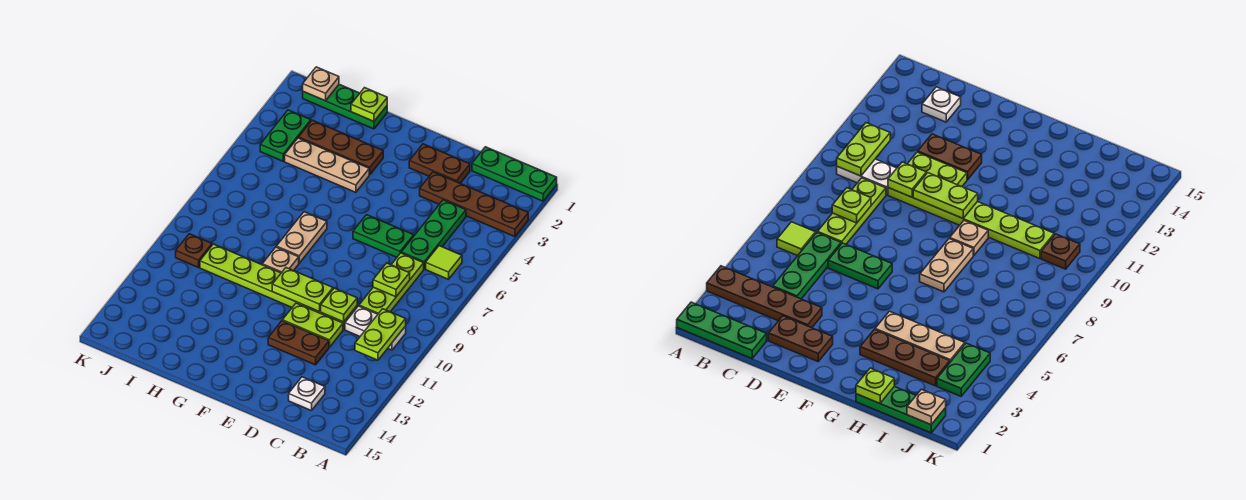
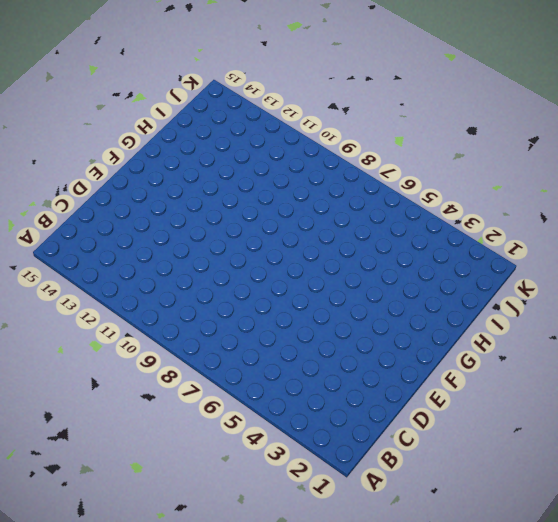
none -> green 1x3 plate [472,147,557,201]
none -> brown 1x4 plate [420,172,528,237]
none -> lime 1x1 tile [426,246,462,279]

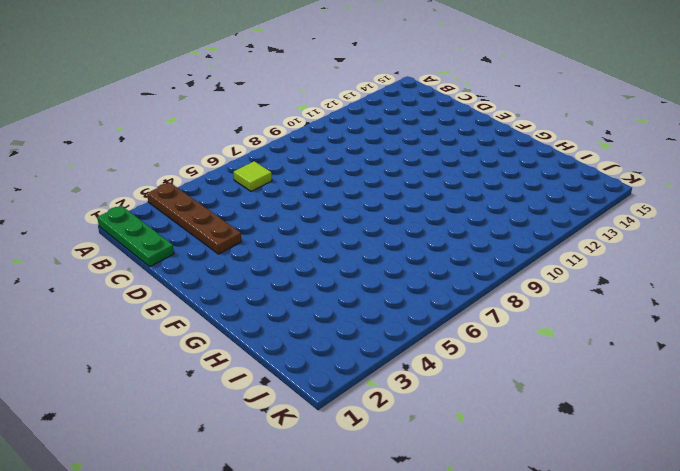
none -> white 1x2 plate [345,306,406,350]
none -> green 1x3 plate [401,200,466,269]
none -> lime 1x3 plate [359,253,424,314]

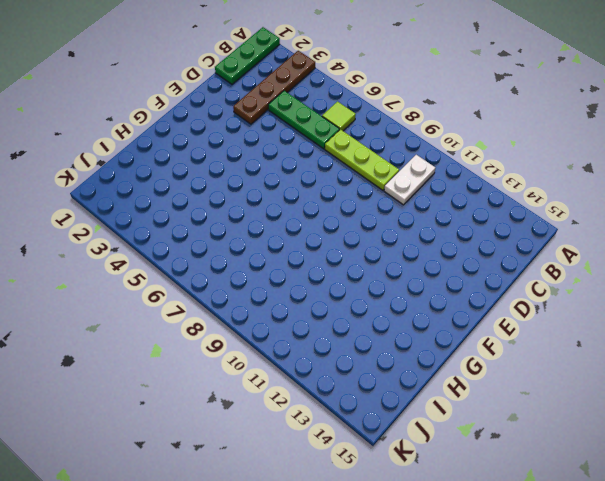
none -> white 1x1 plate [289,377,325,411]
none -> brown 1x2 plate [409,144,470,183]
none -> green 1x2 plate [353,215,414,257]

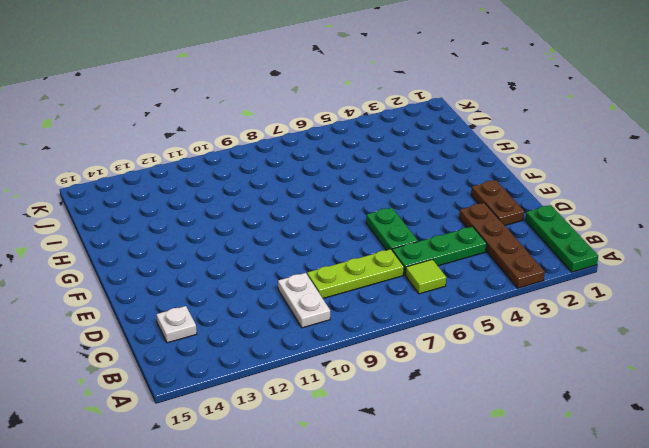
none -> lime 1x6 plate [200,244,357,329]
none -> lime 1x2 plate [282,303,343,347]
none -> brown 1x2 plate [268,321,329,365]

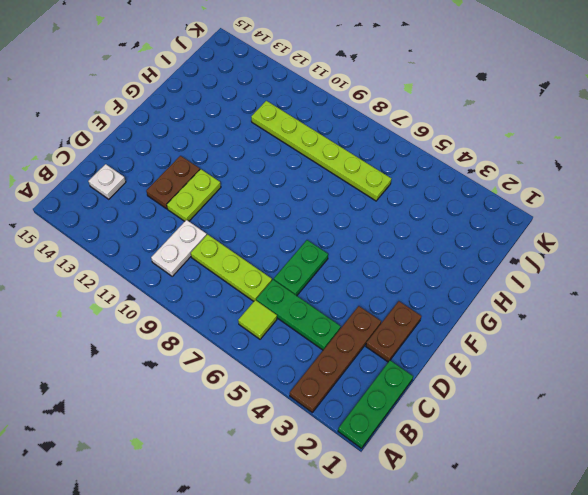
lime 1x6 plate [251,101,391,201] -> lime 1x6 plate turned to [200,244,357,329]
none -> brown 1x3 plate [299,120,383,175]
none -> tan 1x3 plate [285,138,369,192]
none -> tan 1x2 plate [276,212,327,263]

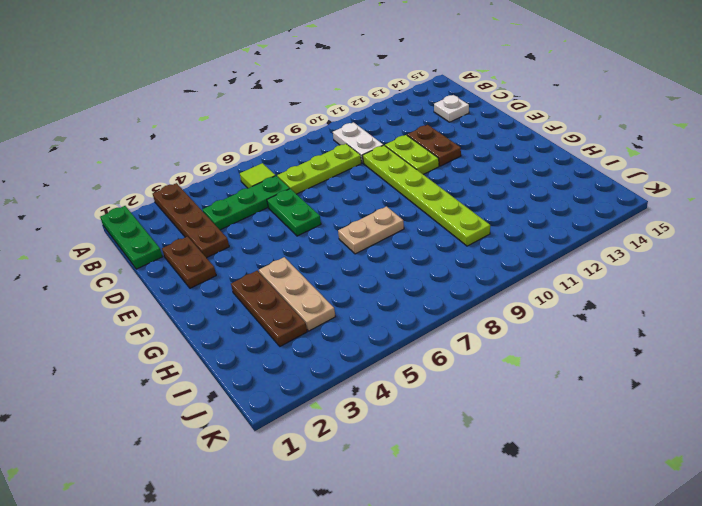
none -> tan 1x1 plate [262,247,299,273]
none -> green 1x3 plate [303,84,387,129]
none -> green 1x2 plate [260,110,311,161]

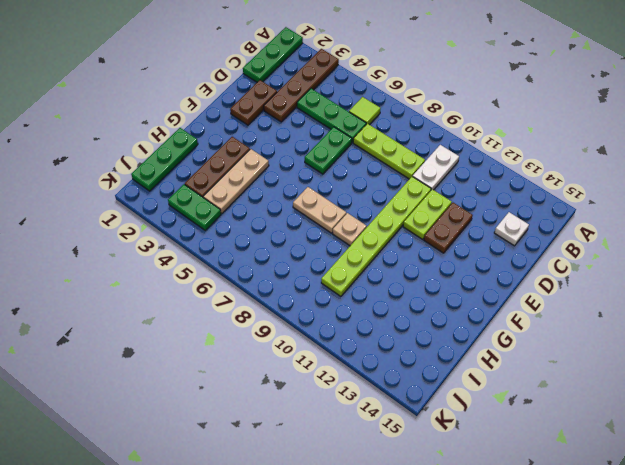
none -> brown 1x1 plate [176,234,212,268]
none -> lime 1x2 plate [355,309,406,360]
none -> lime 1x1 plate [373,263,410,297]

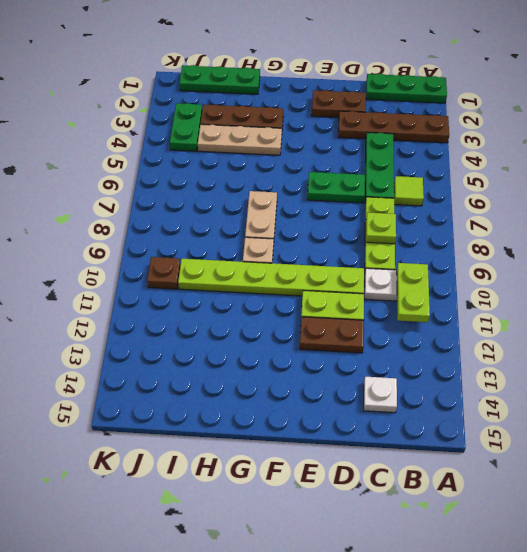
none -> lime 1x1 plate [321,288,357,322]
none -> lime 1x2 plate [272,268,333,312]
none -> lime 1x1 plate [351,88,387,121]

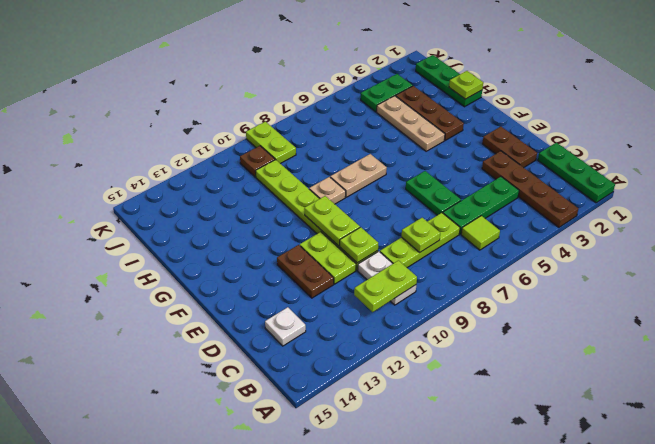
lime 1x2 plate [246,122,296,164] -> none
none -> tan 1x1 plate [303,67,339,101]

